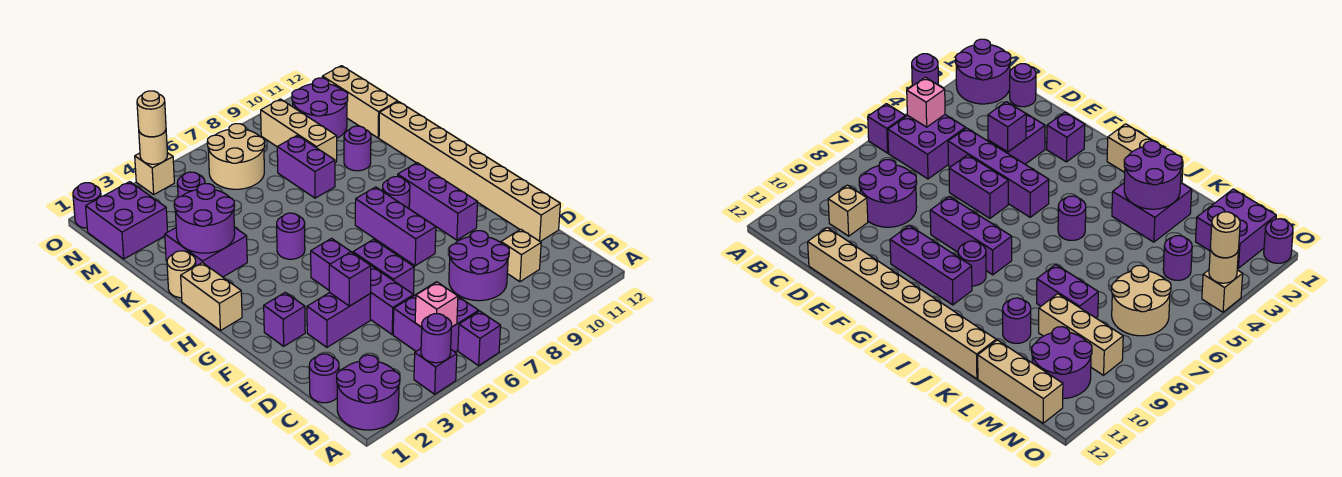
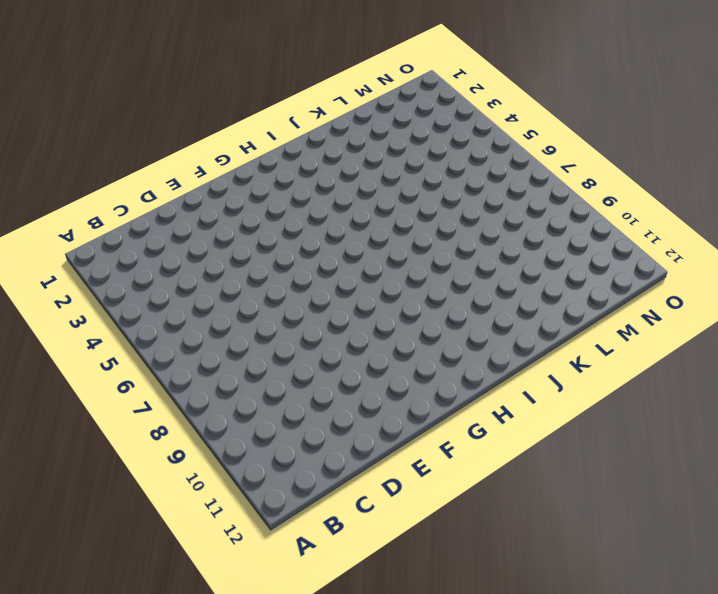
none -> purple 2x2 round brick [337,355,400,430]
none -> purple 1x1 brick [414,349,457,394]
none -> purple 1x1 brick [458,311,501,366]
none -> purple 2x2 brick [393,282,479,352]

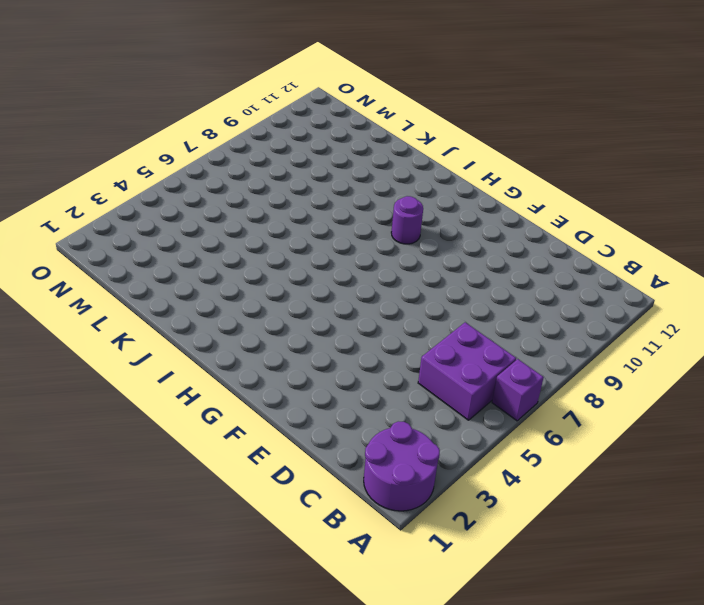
none -> purple 1x1 brick [414,349,457,394]
none -> purple 1x1 round brick [309,354,339,403]
none -> purple 2x2 round brick [449,231,509,301]
none -> tan 1x1 brick [501,229,541,282]

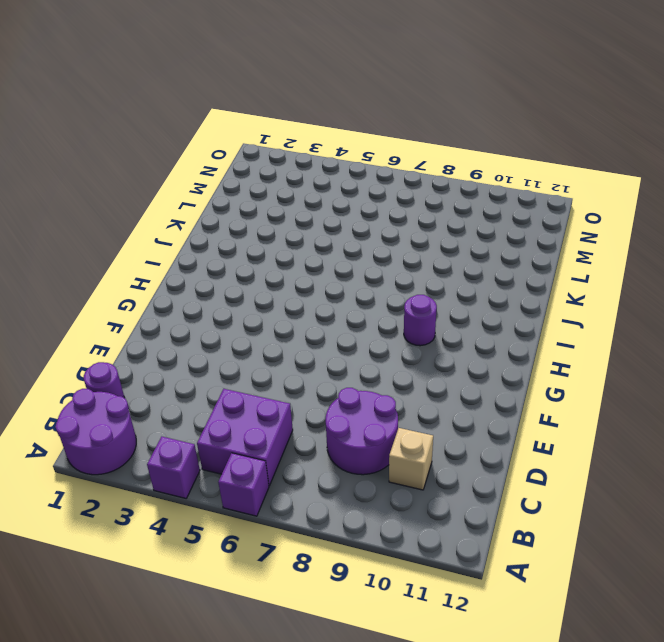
none -> purple 1x4 brick [311,238,414,334]
none -> tan 1x8 brick [379,102,560,242]
none -> purple 1x2 brick [307,293,371,347]
none -> purple 1x2 brick [353,239,414,294]

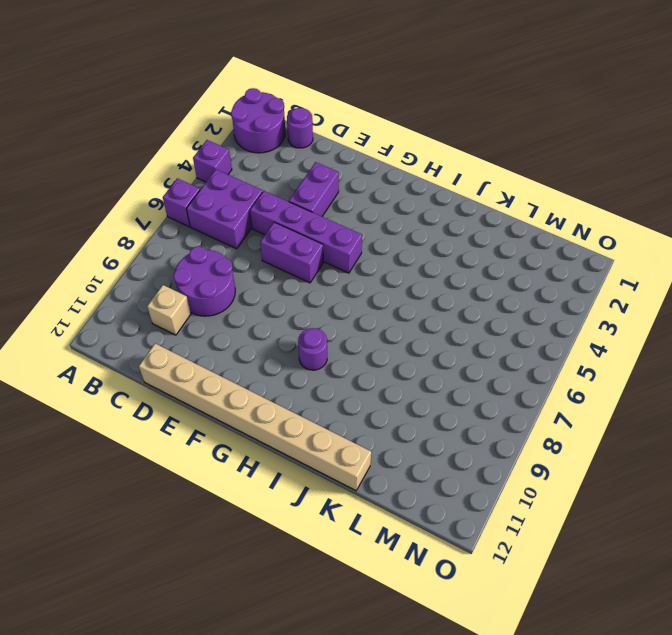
none -> purple 1x1 brick [264,292,305,346]
none -> purple 1x3 brick [355,187,436,266]
none -> purple 1x3 brick [398,163,478,240]
none -> tan 1x2 brick [181,263,242,331]

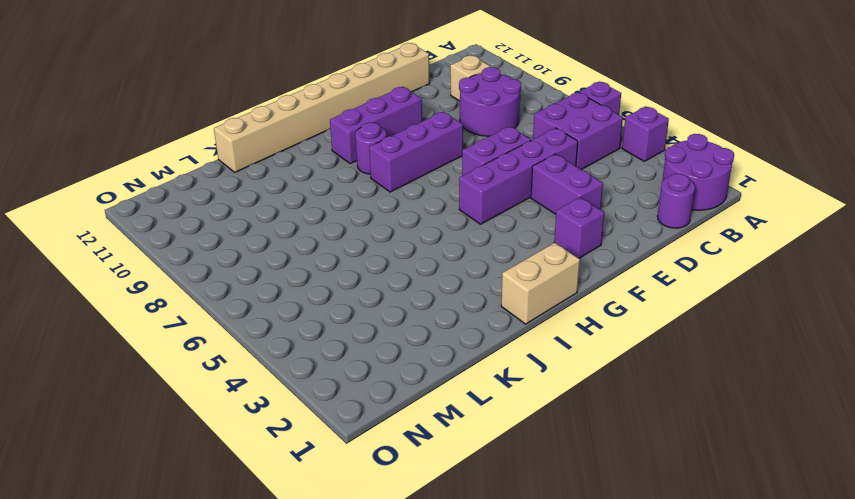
none -> purple 1x1 round brick [277,213,305,259]
none -> tan 1x1 round brick [167,251,196,298]
none -> purple 2x2 brick [165,227,247,277]
none -> purple 1x2 brick [277,135,335,198]

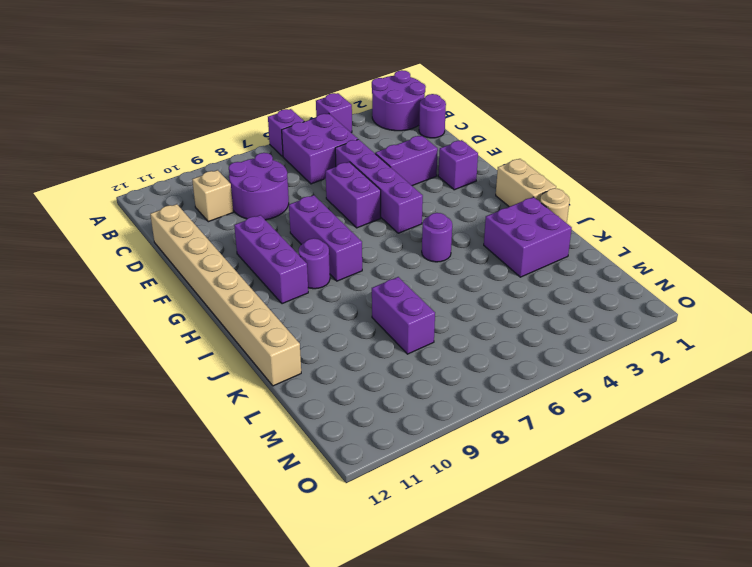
none -> purple 1x1 round brick [344,126,371,171]
none -> tan 1x3 brick [261,99,337,163]
none -> tan 1x3 brick [322,66,398,138]
none -> purple 2x2 brick [86,182,168,259]

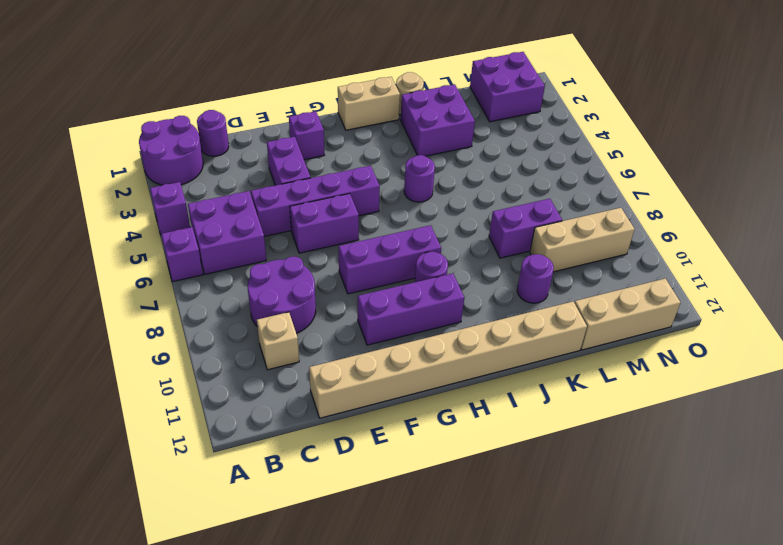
none -> purple 1x1 round brick [177,172,205,197]
none -> tan 2x2 round brick [207,124,265,189]
none -> purple 2x2 round brick [292,78,348,138]
none -> purple 1x1 round brick [73,183,101,228]

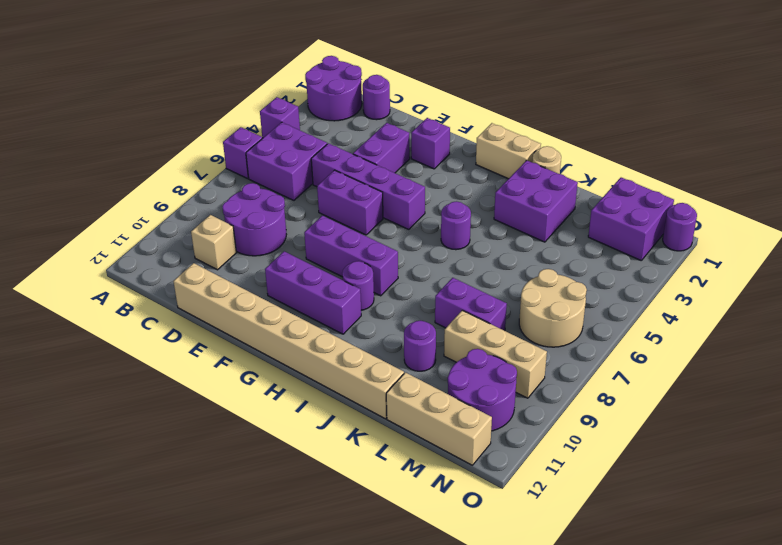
none -> purple 1x1 round brick [177,172,205,197]
none -> tan 1x1 brick [135,153,174,194]
none -> purple 1x1 round brick [421,314,452,363]
none -> pink 1x1 brick [415,282,458,327]

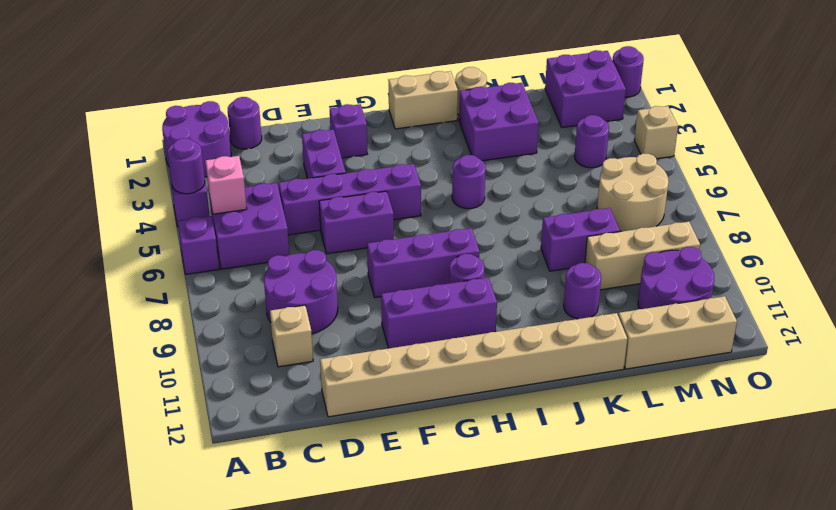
none -> purple 1x1 brick [329,252,371,306]
none -> purple 2x2 round brick [174,184,235,253]
none -> tan 1x1 round brick [139,130,167,164]
none -> tan 1x1 round brick [137,91,166,137]

